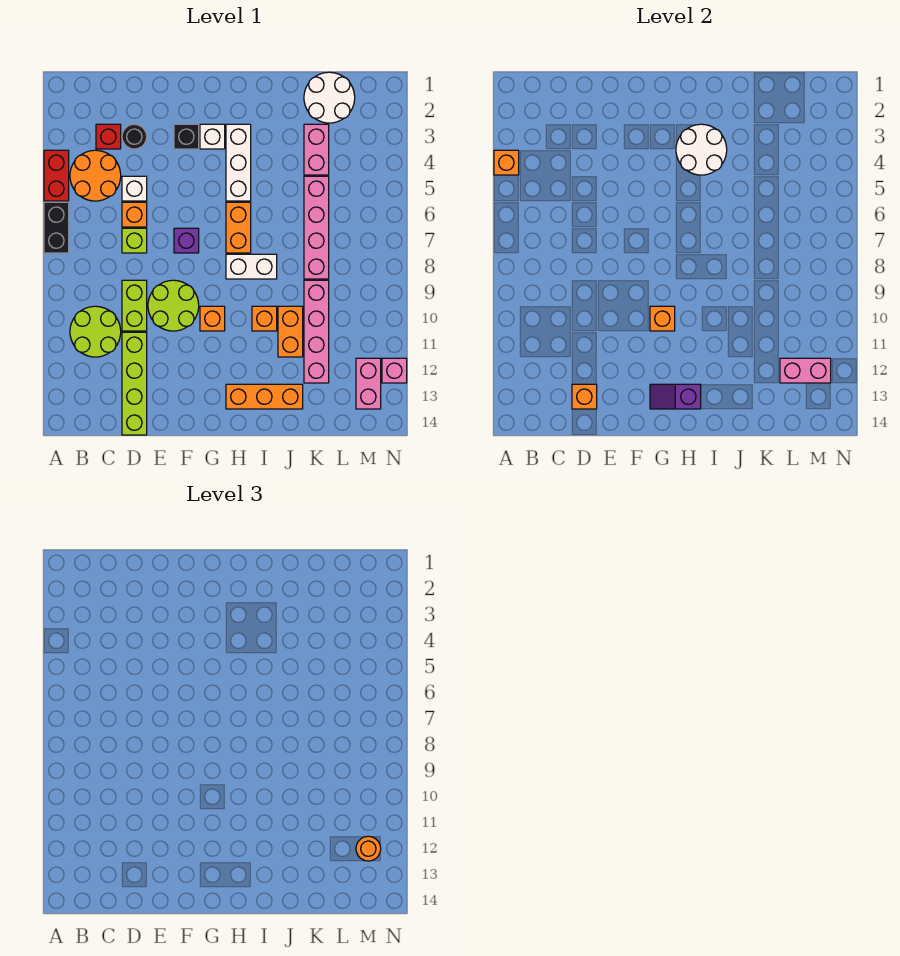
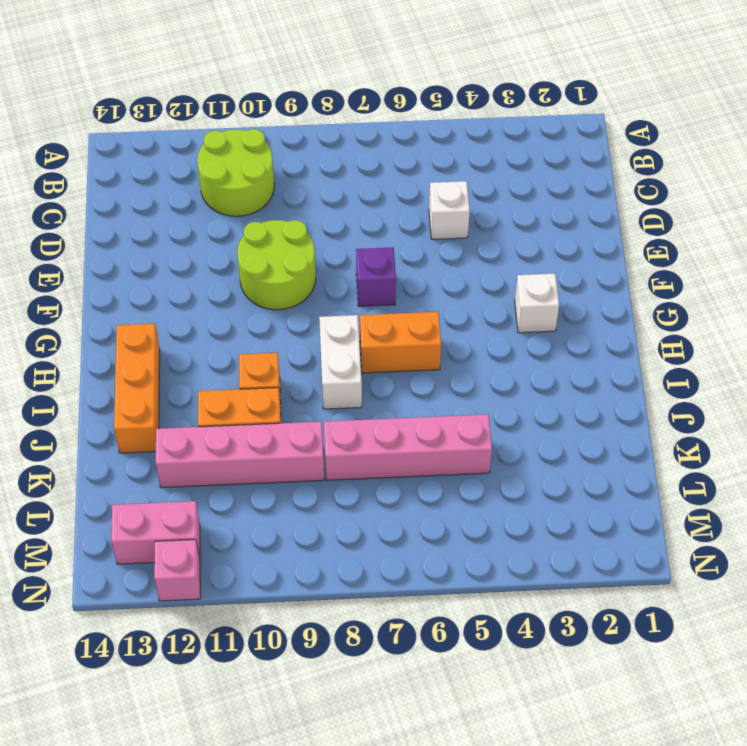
none -> red 1x2 brick [44,150,69,201]
none -> black 1x2 brick [44,202,69,253]
none -> orange 2x2 round brick [70,150,121,201]
none -> red 1x1 brick [96,124,121,149]

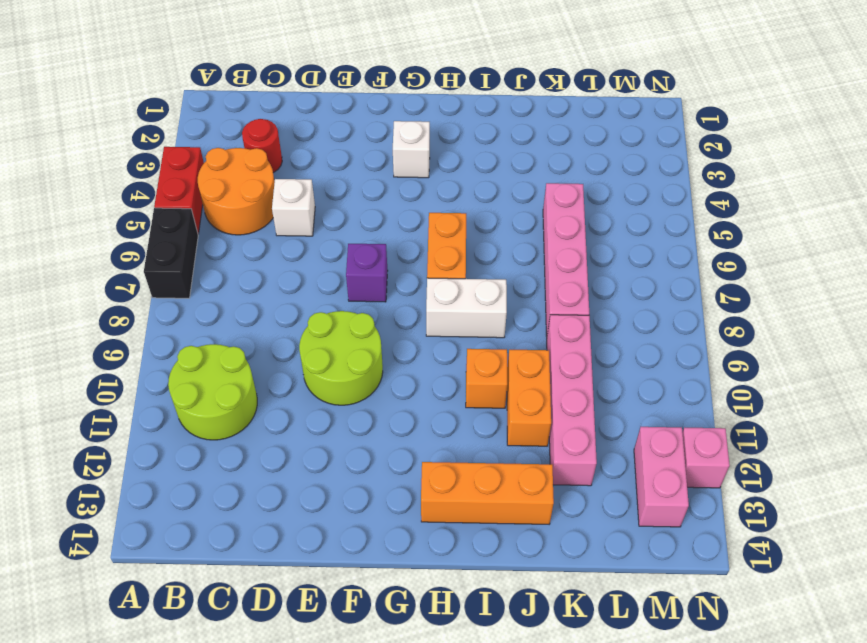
red 1x1 round brick [242,119,282,173] -> red 1x1 brick [96,124,121,149]
none -> black 1x1 round brick [122,124,147,149]
none -> orange 1x1 brick [122,202,147,227]
none -> lime 1x1 brick [122,228,147,253]
none -> lime 1x2 brick [122,280,147,331]

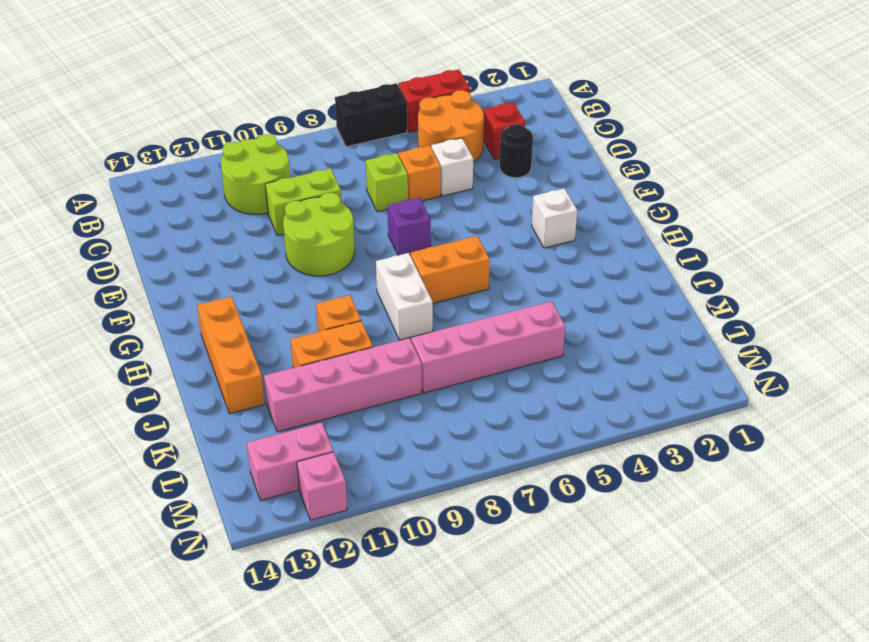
none -> lime 1x4 brick [122,332,147,435]
none -> black 1x1 brick [174,124,199,149]
none -> orange 1x1 brick [200,306,225,331]
none -> white 1x3 brick [226,124,251,201]

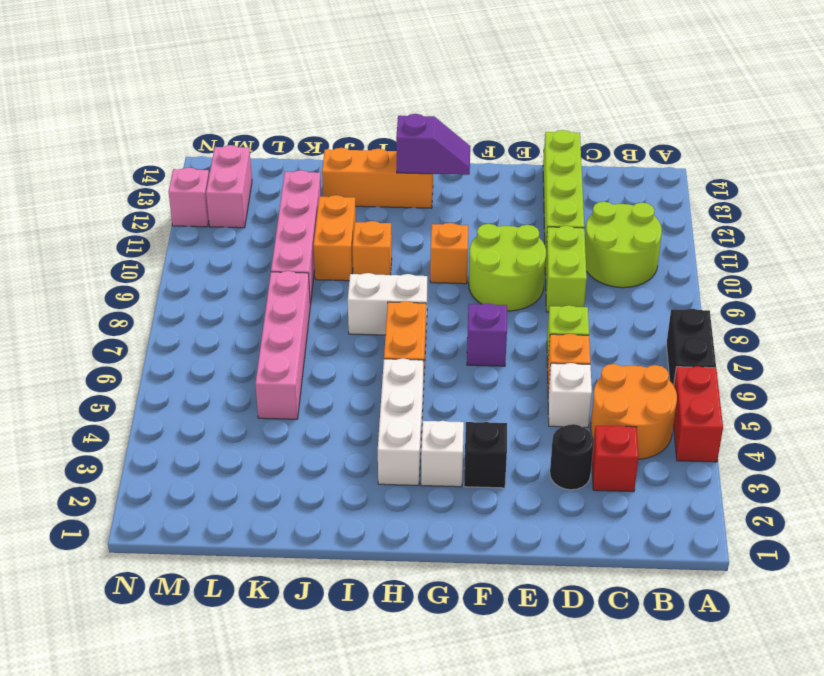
none -> white 2x2 round brick [304,72,355,123]
none -> pink 1x2 brick [304,124,329,175]
none -> orange 1x1 brick [494,150,519,175]
none -> orange 1x1 brick [572,384,597,409]

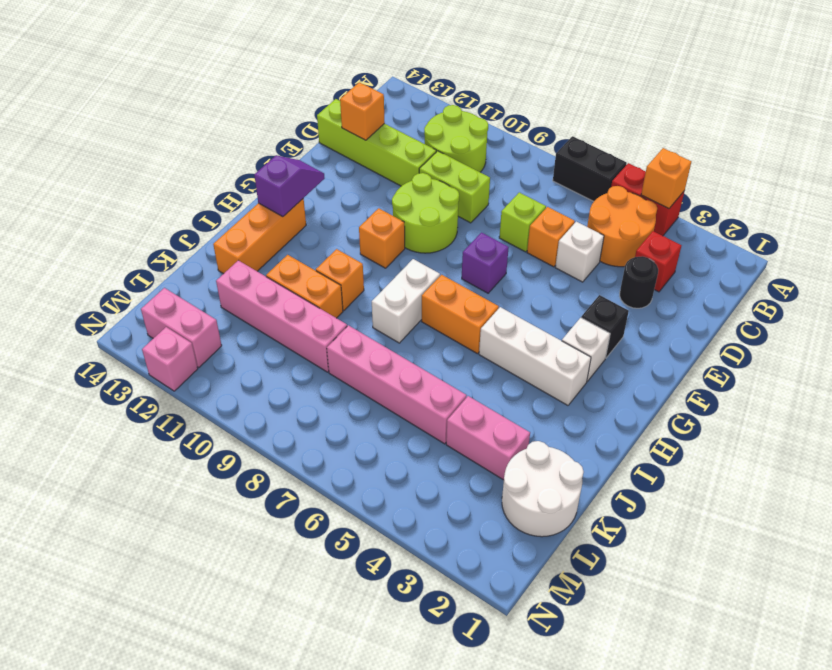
none -> orange 1x1 brick [650,306,675,331]
none -> white 2x2 round brick [676,124,727,175]
none -> pink 1x2 brick [780,358,831,383]
none -> orange 1x1 round brick [356,836,381,861]

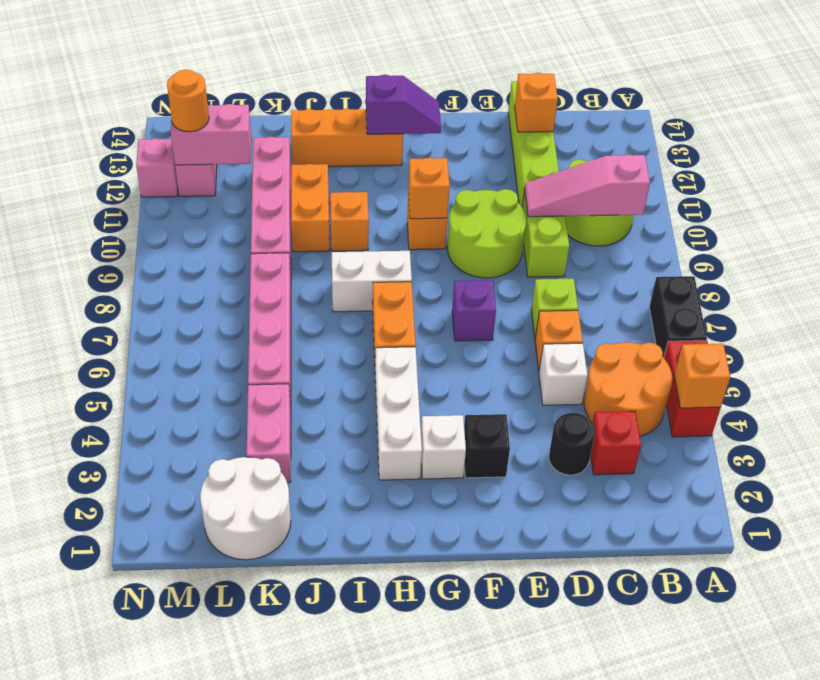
pink 1x3 slope [525,155,650,217] -> none
none -> white 2x2 round brick [676,124,727,175]

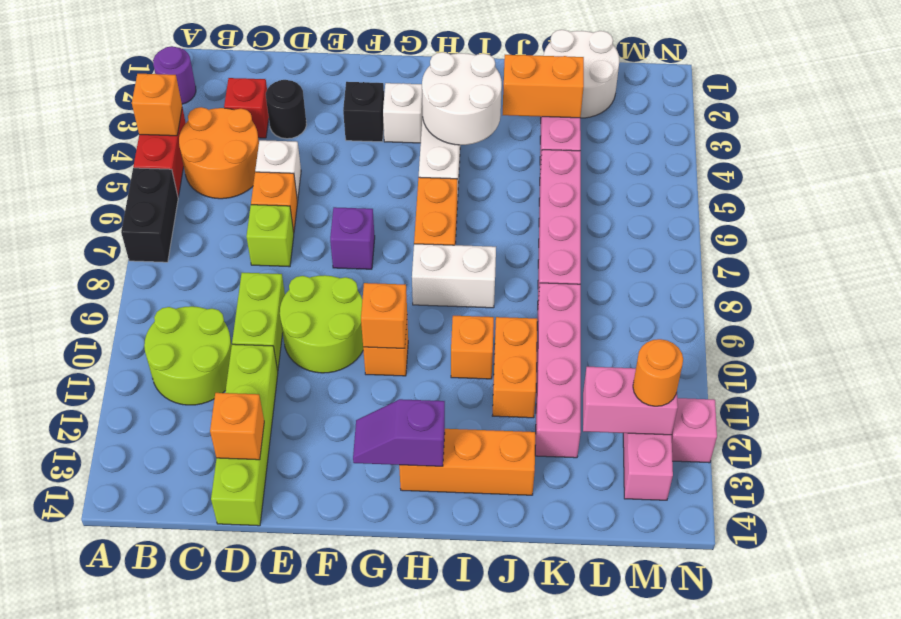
purple 1x1 round brick [153,46,196,104] -> none
orange 1x2 brick [503,55,584,118] -> none

